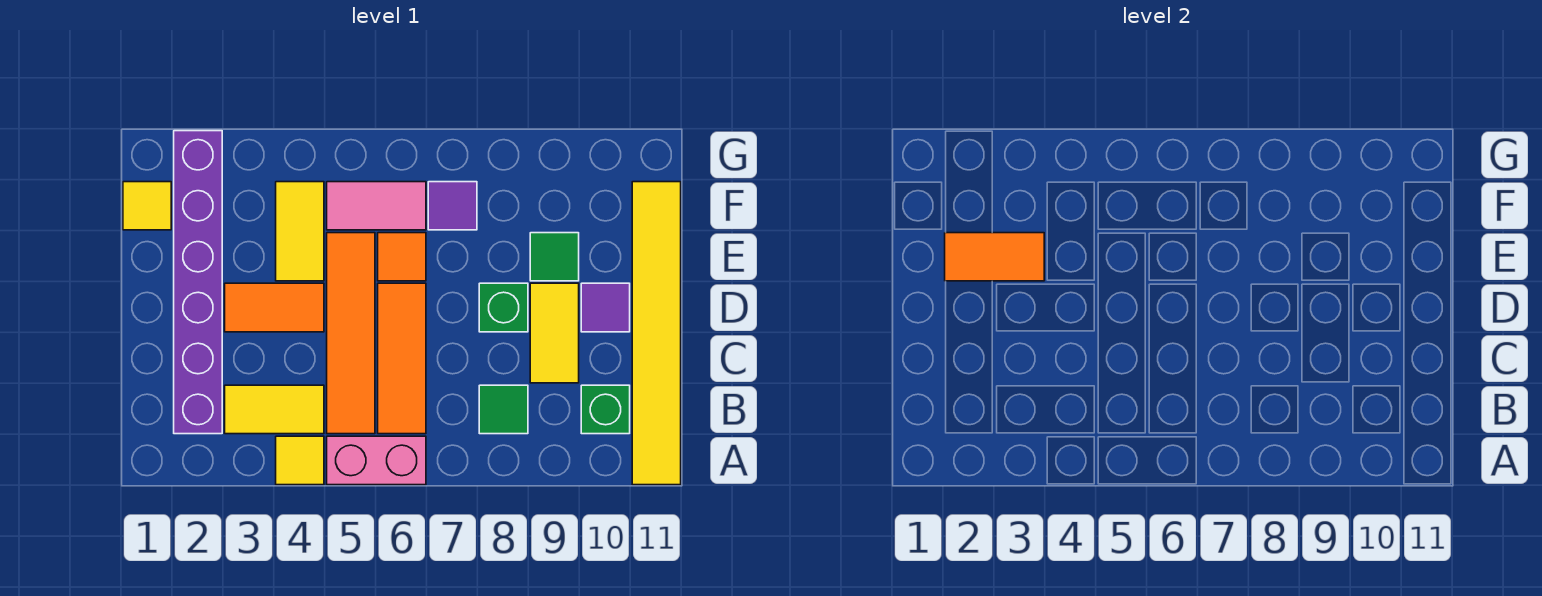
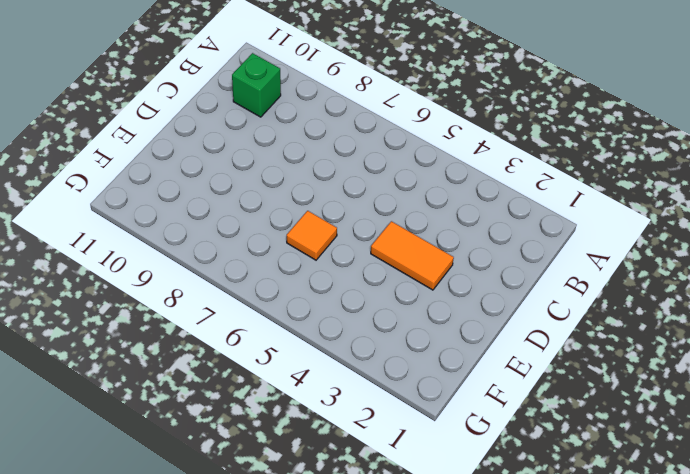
none -> yellow 1x1 tile [276,436,324,485]
none -> pink 1x2 brick [327,436,426,485]
none -> yellow 1x6 tile [632,182,681,485]

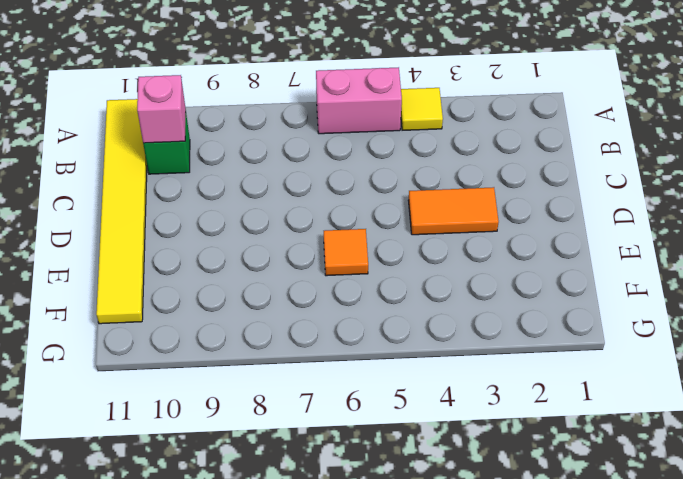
pink 1x1 brick [137,75,186,143] -> none
none -> purple 1x6 brick [174,131,222,434]
none -> yellow 1x2 tile [225,385,324,434]
none -> orange 1x4 tile [327,233,375,434]

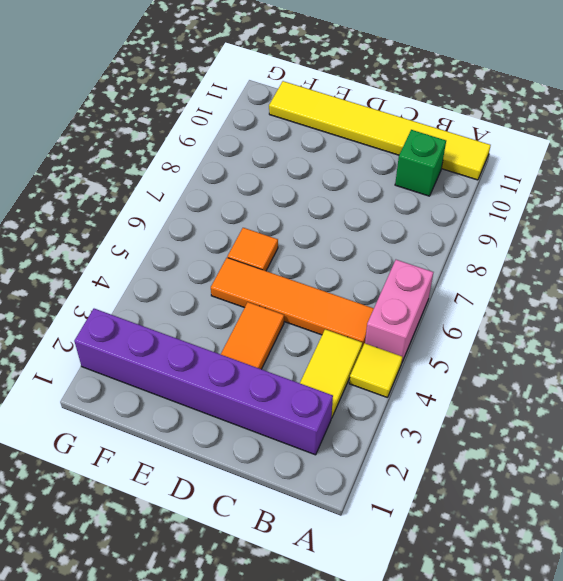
none -> orange 1x3 tile [378,283,426,434]
none -> green 1x1 tile [479,385,528,434]
none -> yellow 1x2 tile [530,283,579,383]

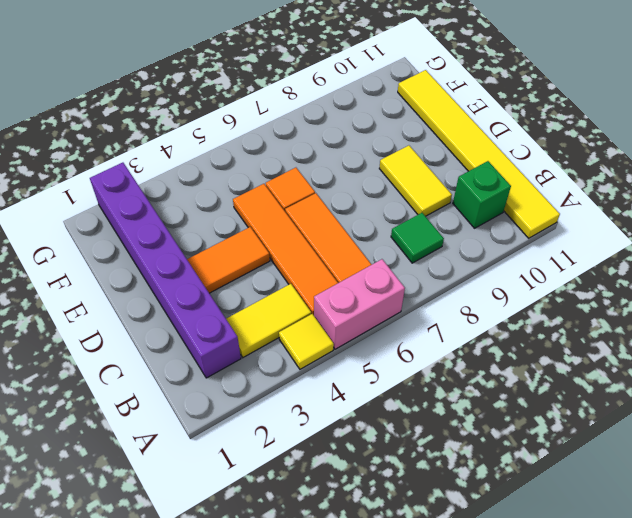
none -> green 1x1 brick [479,283,528,332]
none -> purple 1x1 tile [581,283,630,332]
none -> yellow 1x2 tile [276,182,324,281]

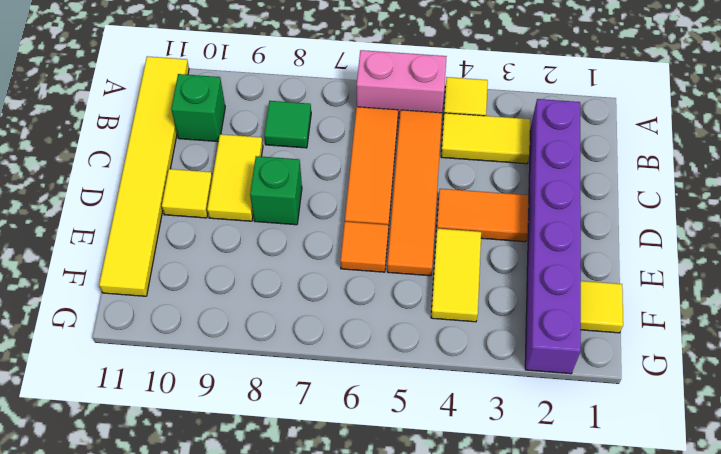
yellow 1x1 tile [162,169,212,218] -> purple 1x1 tile [581,283,630,332]
none -> green 1x1 tile [530,233,579,281]
none -> pink 1x2 tile [327,182,426,230]
none -> purple 1x1 tile [428,182,477,230]

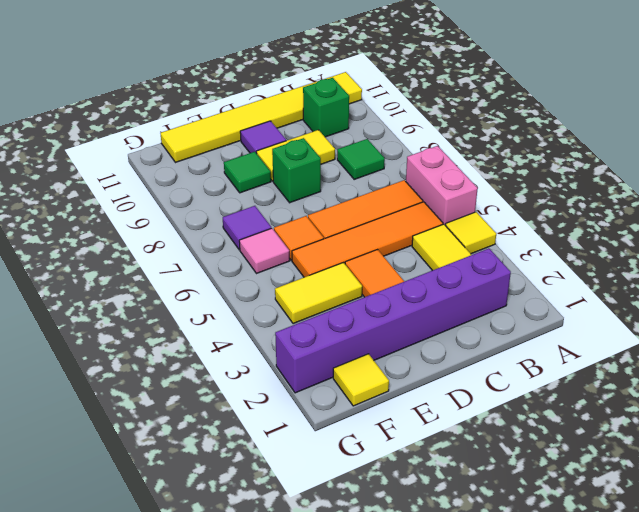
pink 1x1 tile [239,228,290,274] -> pink 1x2 tile [327,182,426,230]
none -> orange 1x2 tile [945,233,1044,281]

